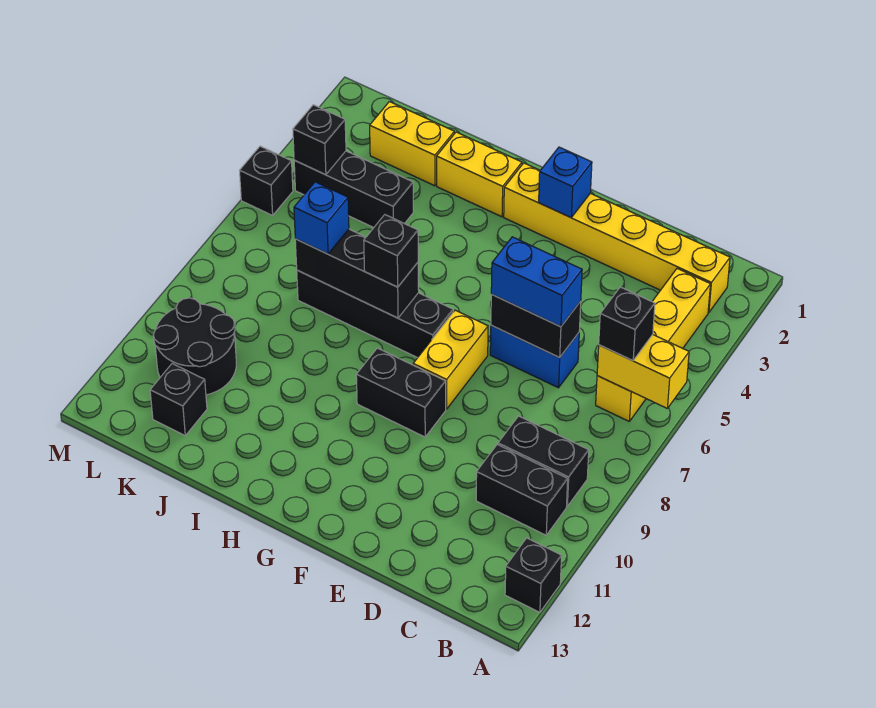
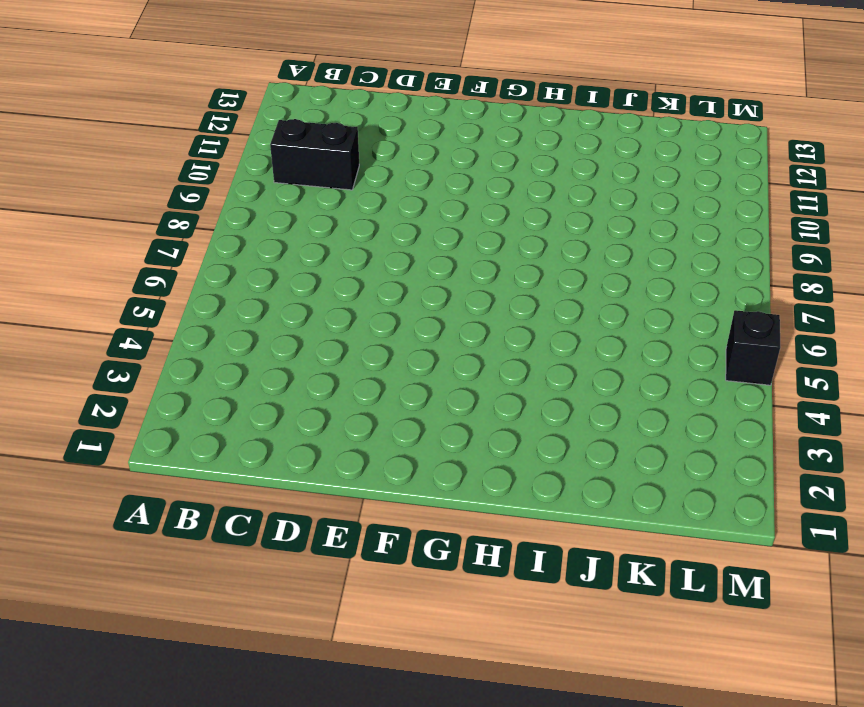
none -> black 1x1 brick [505,538,562,612]
none -> yellow 1x6 brick [504,163,730,313]
none -> yellow 1x4 brick [596,269,711,421]

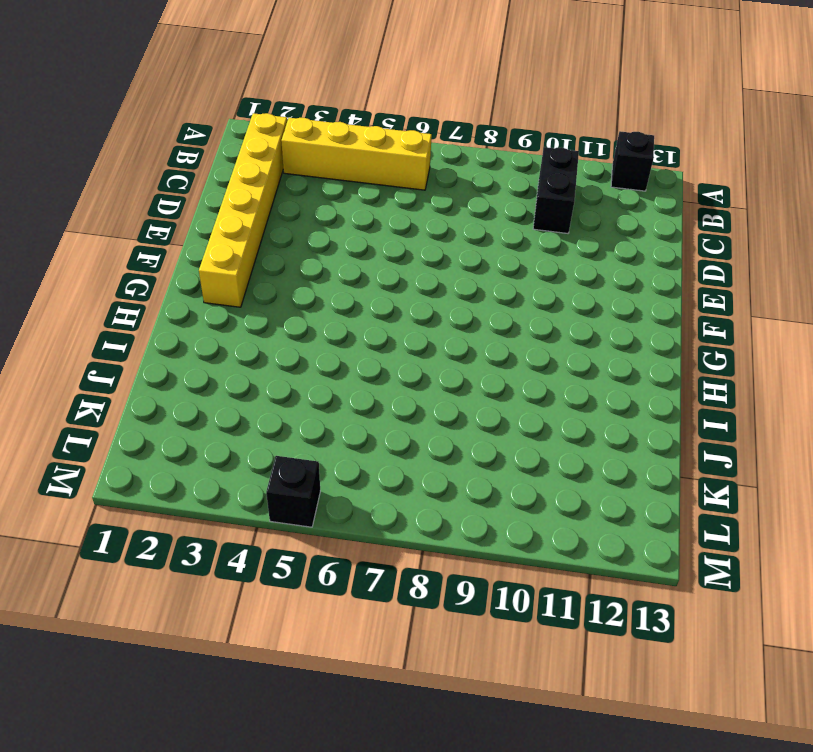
none -> black 1x2 brick [498,416,589,506]
none -> blue 1x2 brick [490,325,579,388]
none -> yellow 1x2 brick [413,310,488,409]

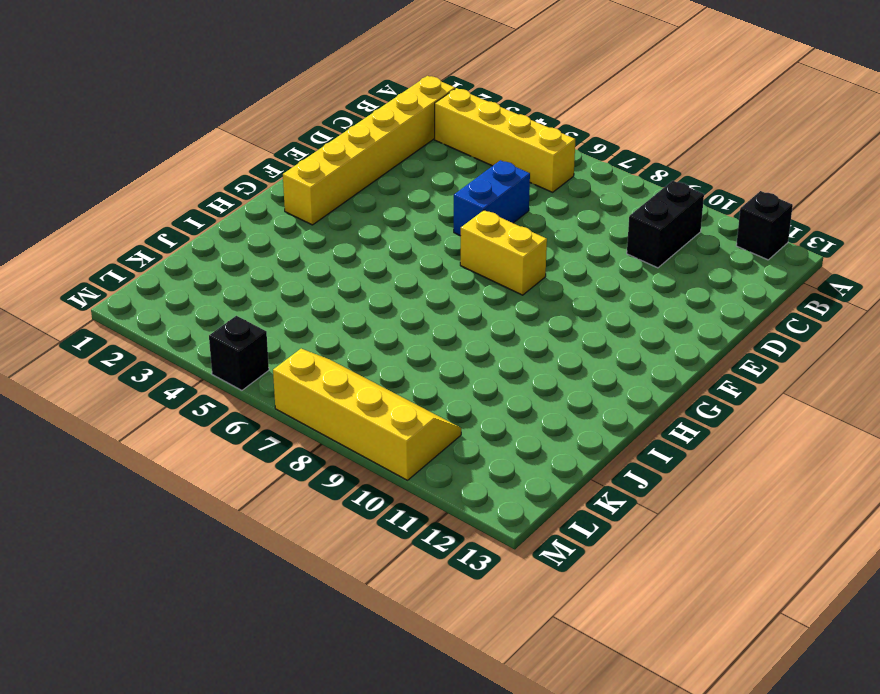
yellow 2x4 slope [273,349,461,480] -> black 2x2 round brick [153,298,236,395]
none -> black 1x2 brick [498,416,589,506]
none -> black 1x2 brick [356,348,446,437]
none -> black 1x4 brick [297,270,453,358]

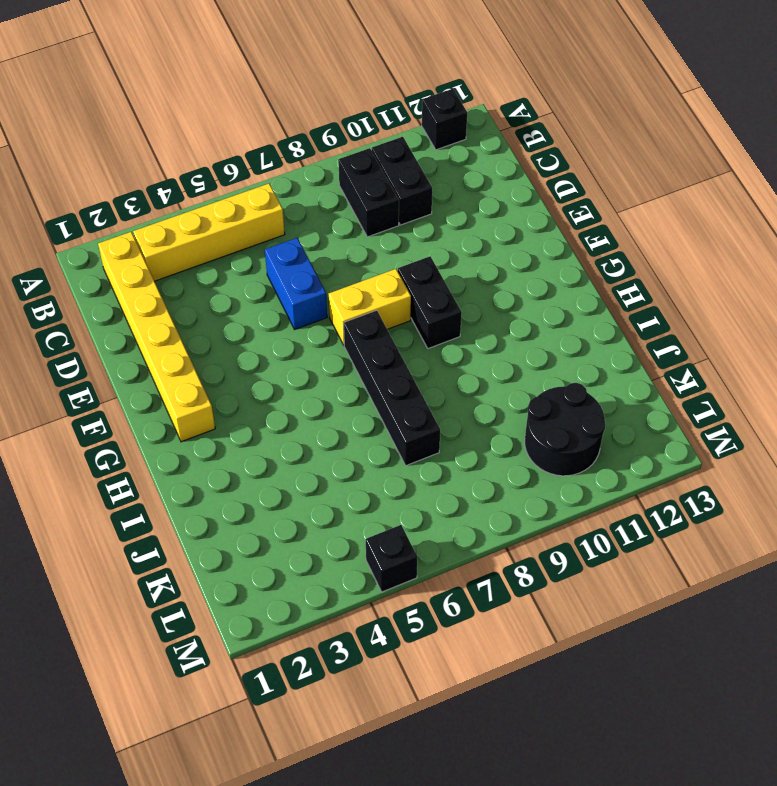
none -> yellow 1x2 brick [437,132,522,217]
none -> yellow 1x2 brick [370,102,454,186]
none -> black 1x3 brick [294,151,413,228]

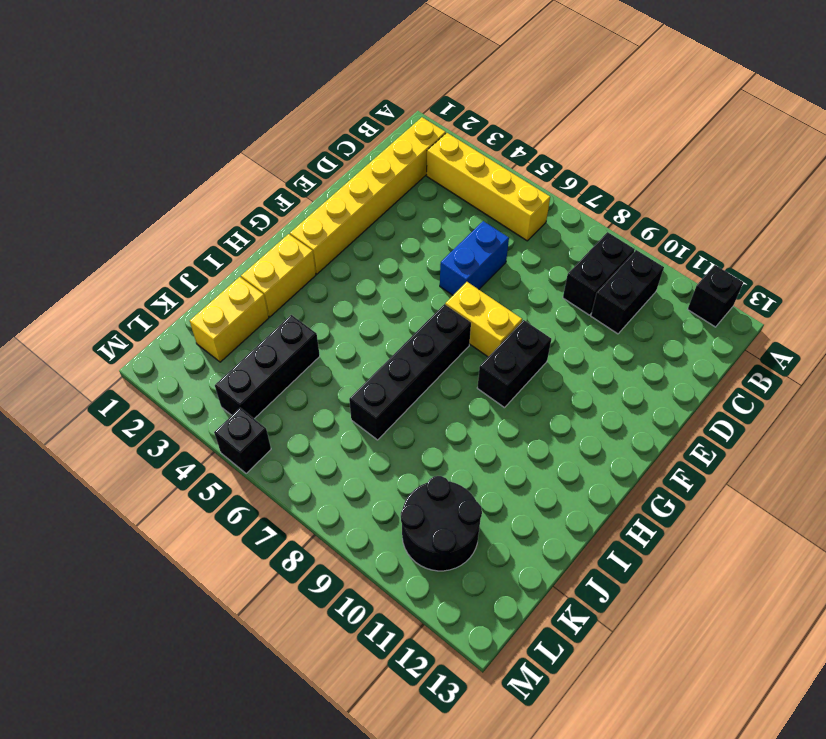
none -> black 1x1 brick [150,364,207,435]
none -> yellow 1x2 brick [597,335,689,408]
none -> black 1x2 brick [491,295,581,358]

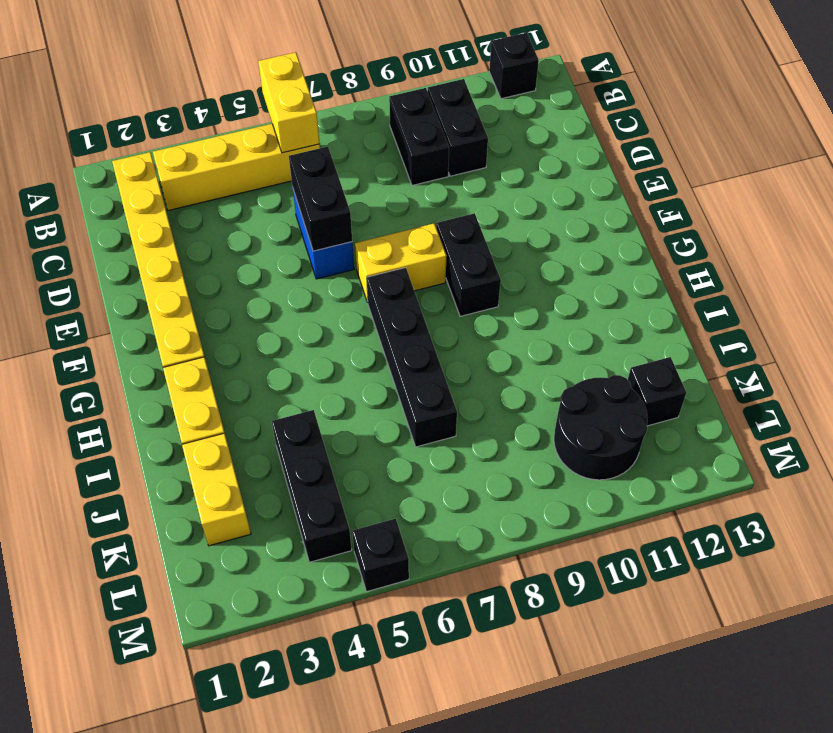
none -> blue 1x1 brick [539,147,592,217]
none -> black 1x3 brick [295,229,419,318]
none -> black 1x1 brick [293,105,346,175]

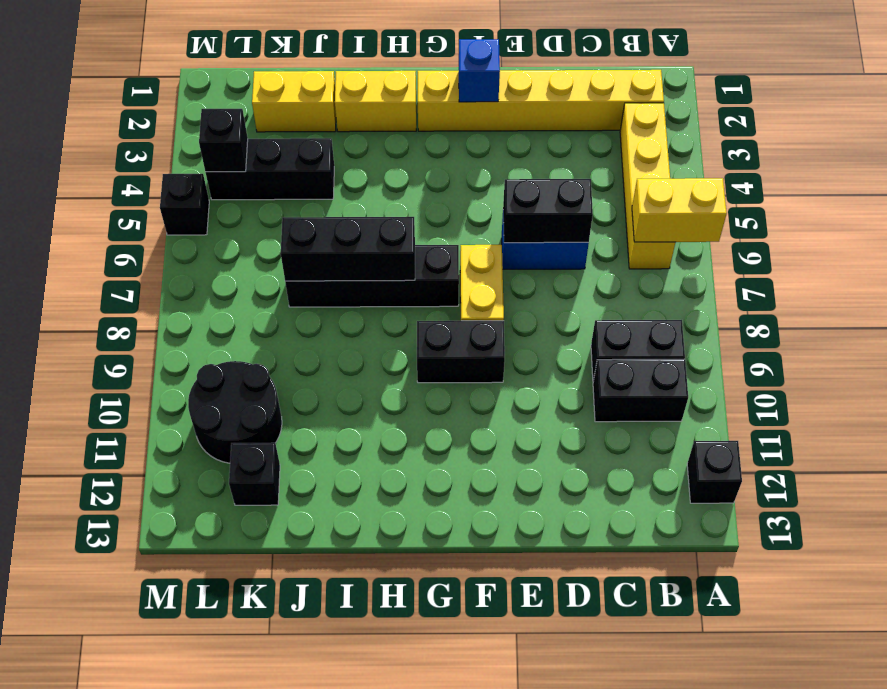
none -> black 1x1 brick [599,287,655,361]
none -> blue 1x2 brick [491,237,582,327]
none -> black 1x1 brick [364,215,418,287]

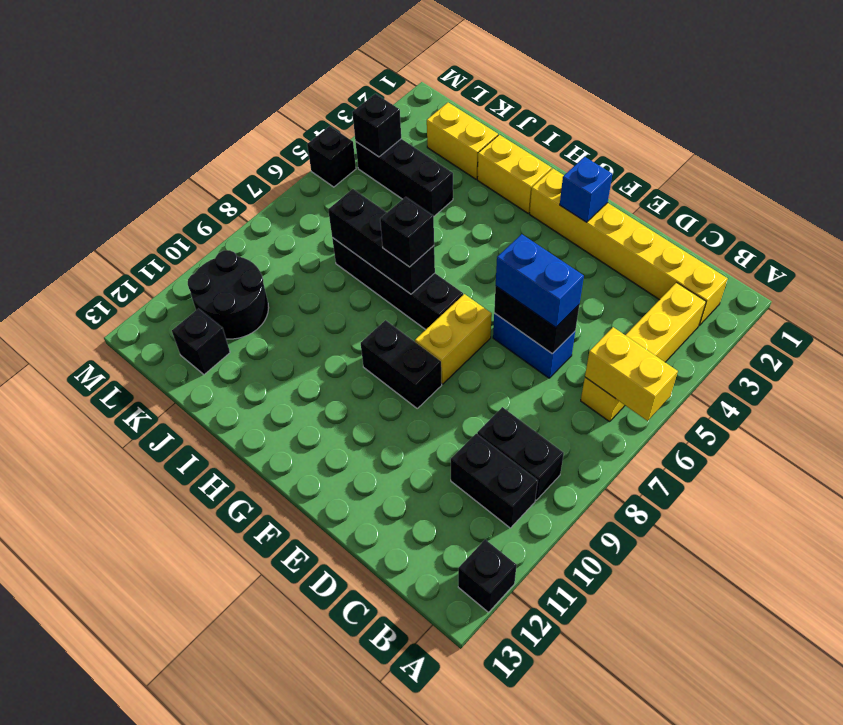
none -> black 1x1 brick [599,287,655,361]
none -> blue 1x1 brick [294,182,349,254]

